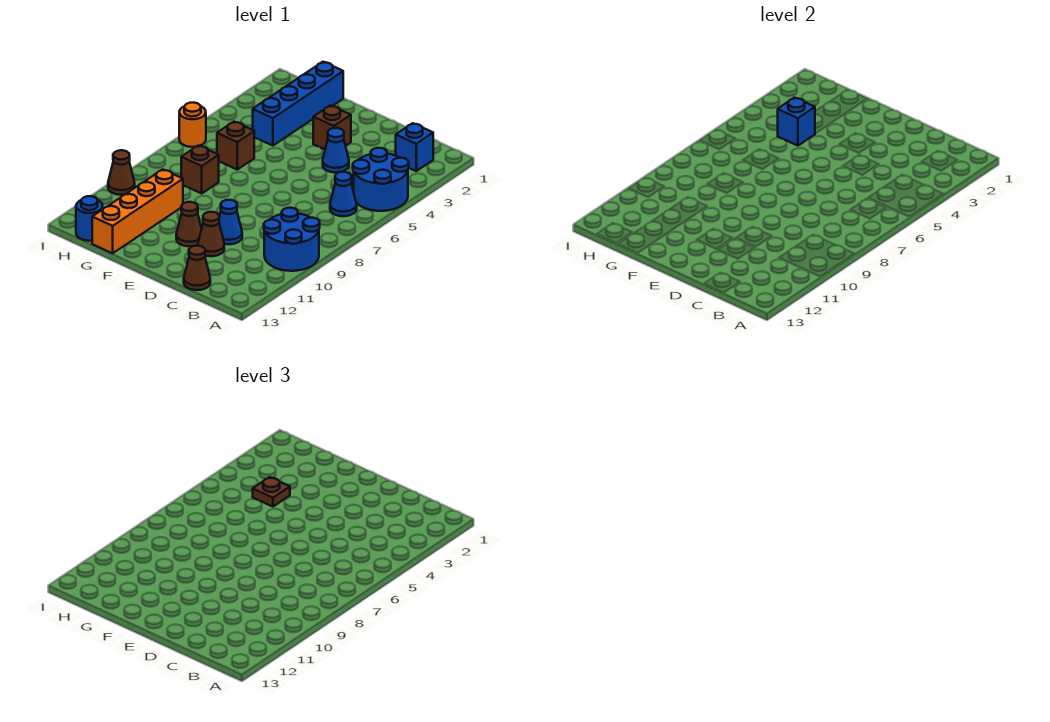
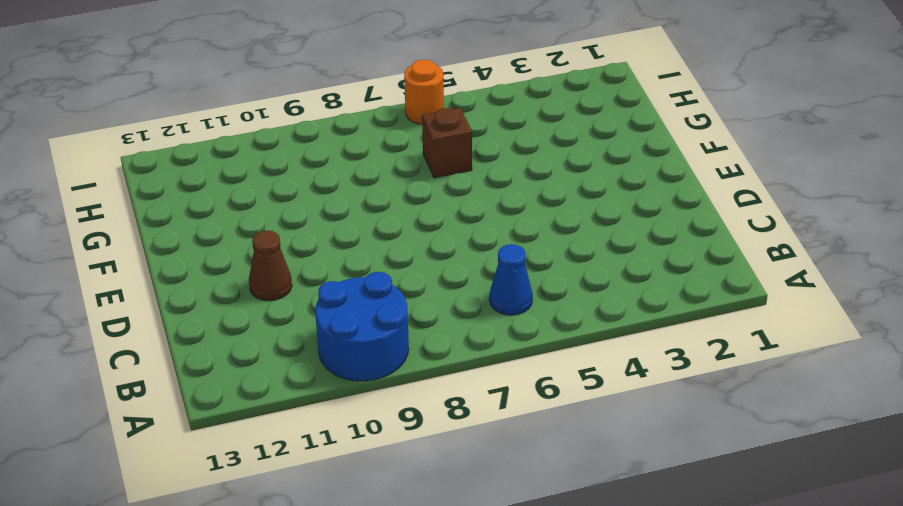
none -> blue 2x2 round brick [353,148,409,211]
none -> blue 1x1 brick [396,123,433,171]
none -> brown 1x1 cone [184,246,210,290]

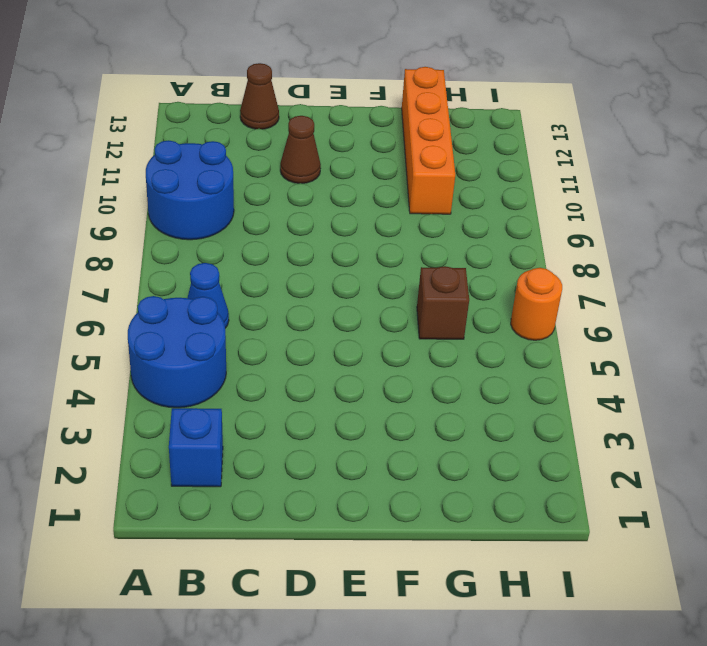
none -> blue 1x1 cone [323,128,349,173]
none -> blue 1x1 cone [219,200,242,244]
none -> brown 1x1 brick [313,105,351,149]

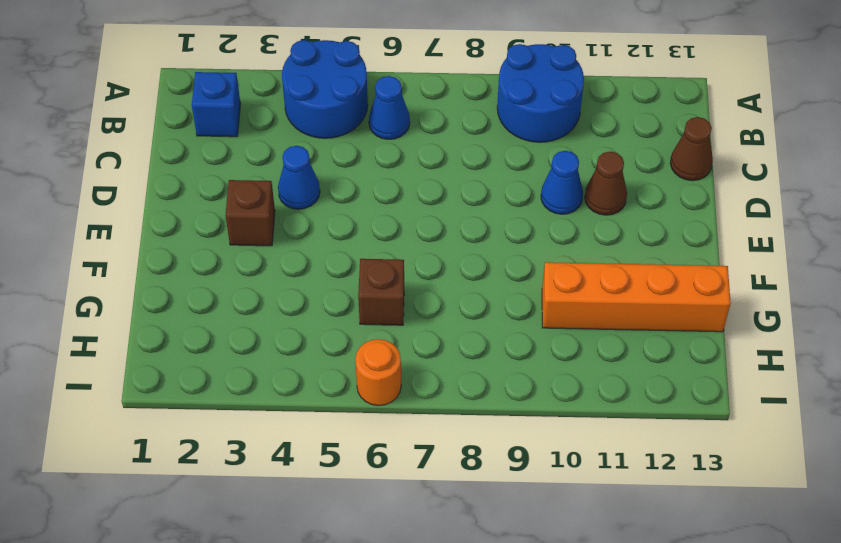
none -> brown 1x1 cone [176,202,202,246]
none -> blue 1x4 brick [253,62,343,146]
none -> brown 1x1 brick [181,145,219,193]

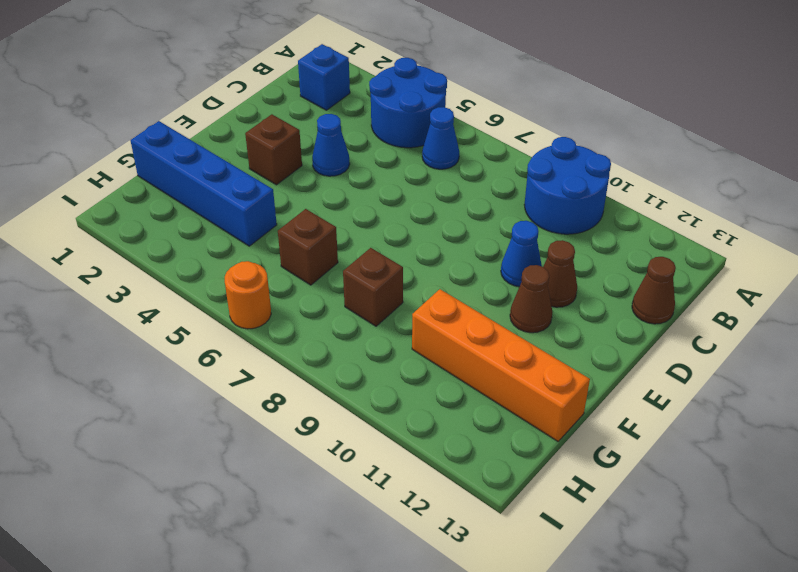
none -> blue 1x1 round brick [76,196,103,241]
none -> brown 1x1 cone [108,150,135,195]
none -> blue 1x1 brick [778,98,815,146]

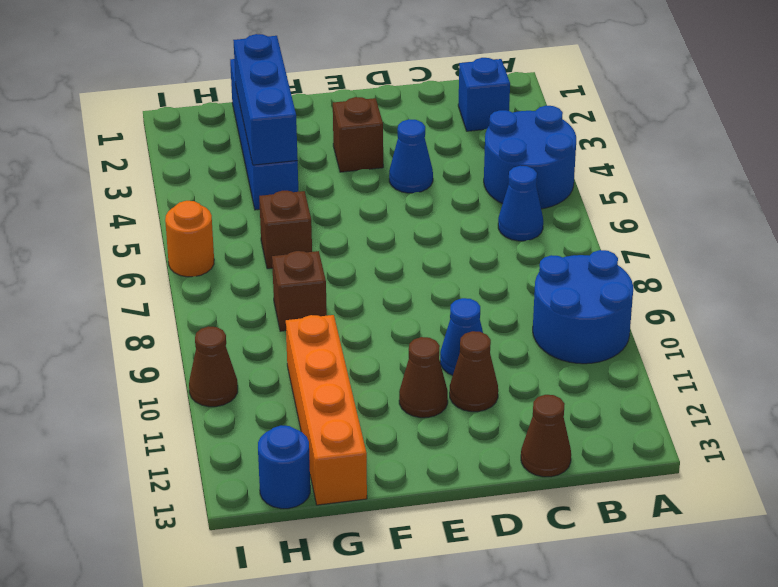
blue 1x3 brick [233,34,298,165] -> blue 1x1 brick [778,98,815,146]
none -> brown 1x1 plate [253,477,290,507]

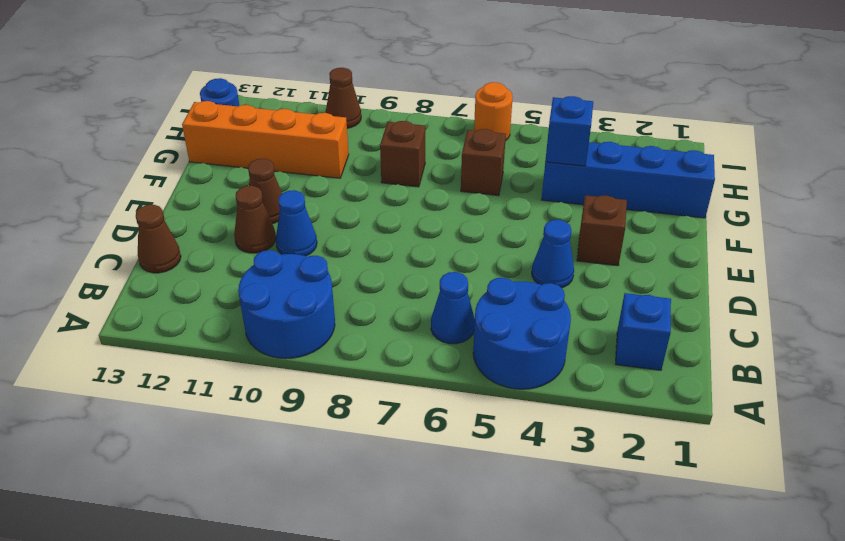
none -> brown 1x1 plate [253,477,290,507]

